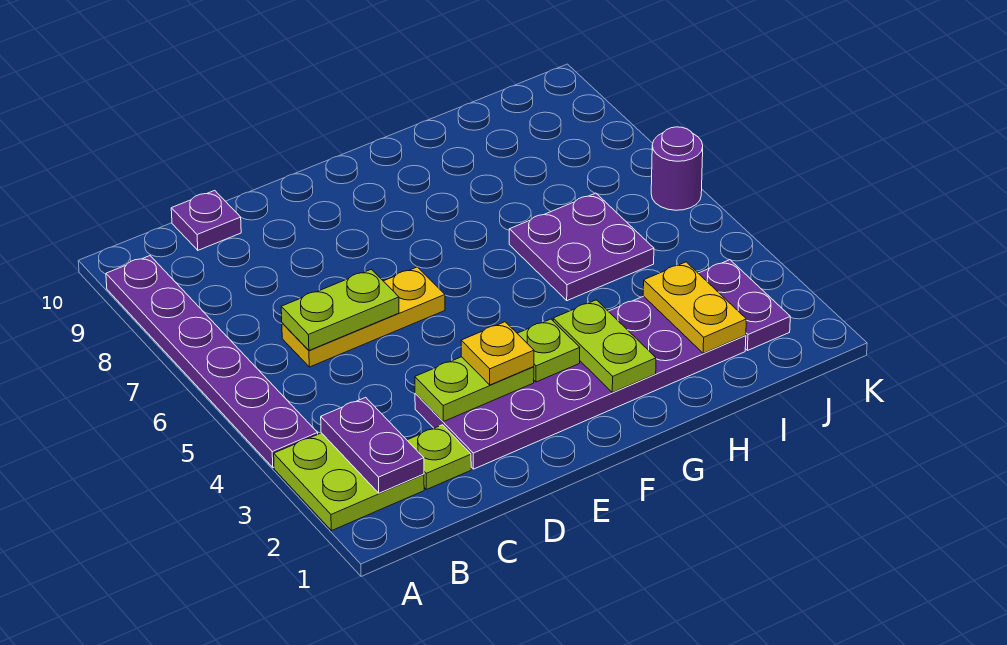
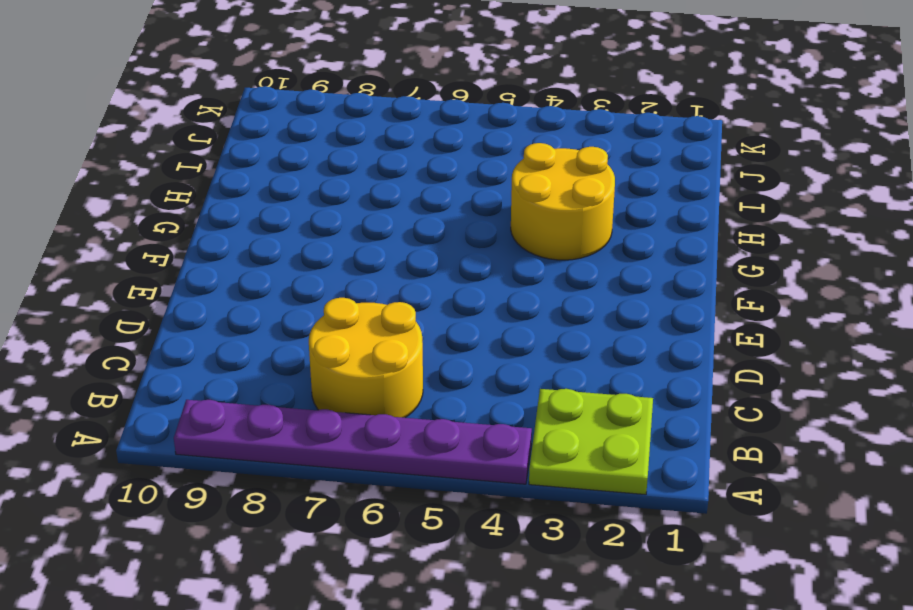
yellow 2x2 round brick [309,298,423,418] -> yellow 1x3 plate [282,267,445,367]
yellow 2x2 round brick [511,143,615,260] -> purple 2x6 plate [415,296,746,469]
none -> lime 1x1 plate [407,425,471,490]
none -> purple 1x1 plate [171,190,241,250]
none -> purple 2x2 plate [509,193,654,301]

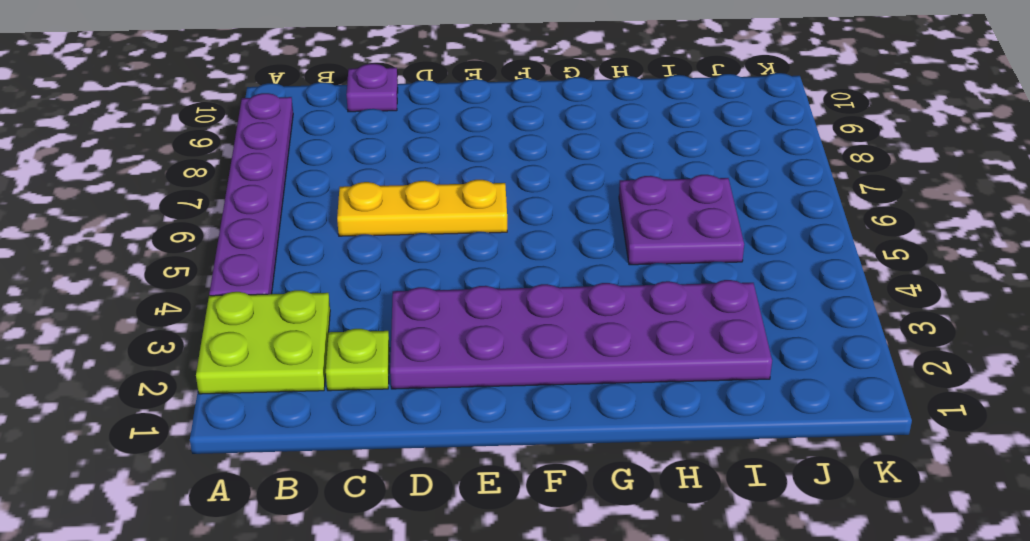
none -> purple 1x2 plate [698,260,790,351]
none -> purple 1x1 round brick [651,127,703,210]
none -> purple 1x2 plate [321,397,424,493]

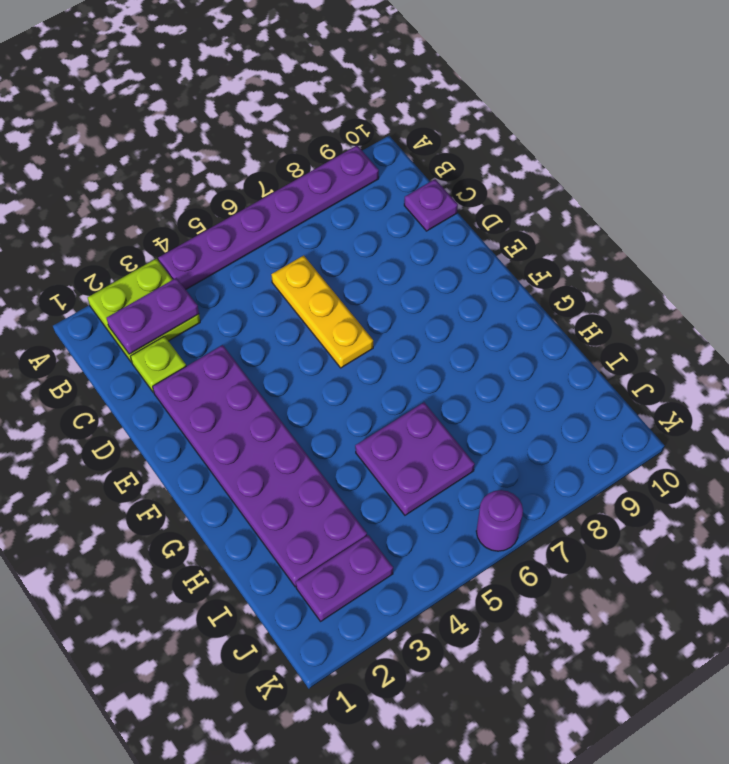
none -> lime 1x2 plate [281,269,399,350]
none -> lime 1x2 plate [415,357,534,422]
none -> lime 1x1 plate [517,319,580,382]

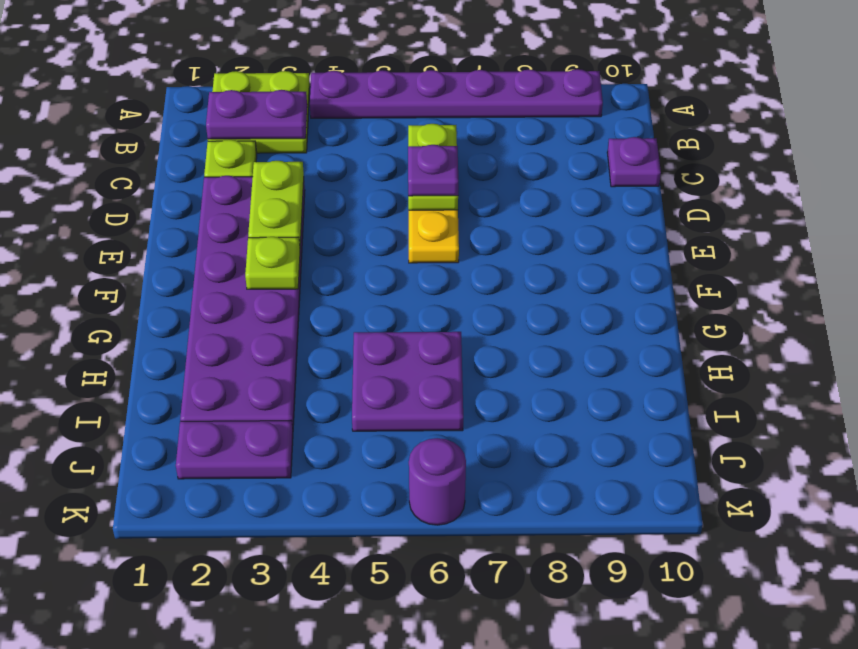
purple 1x1 plate [408,145,458,196] -> none
none -> lime 1x2 plate [553,300,656,393]
none -> yellow 1x2 plate [643,262,746,353]
none -> yellow 1x1 plate [461,322,534,385]

